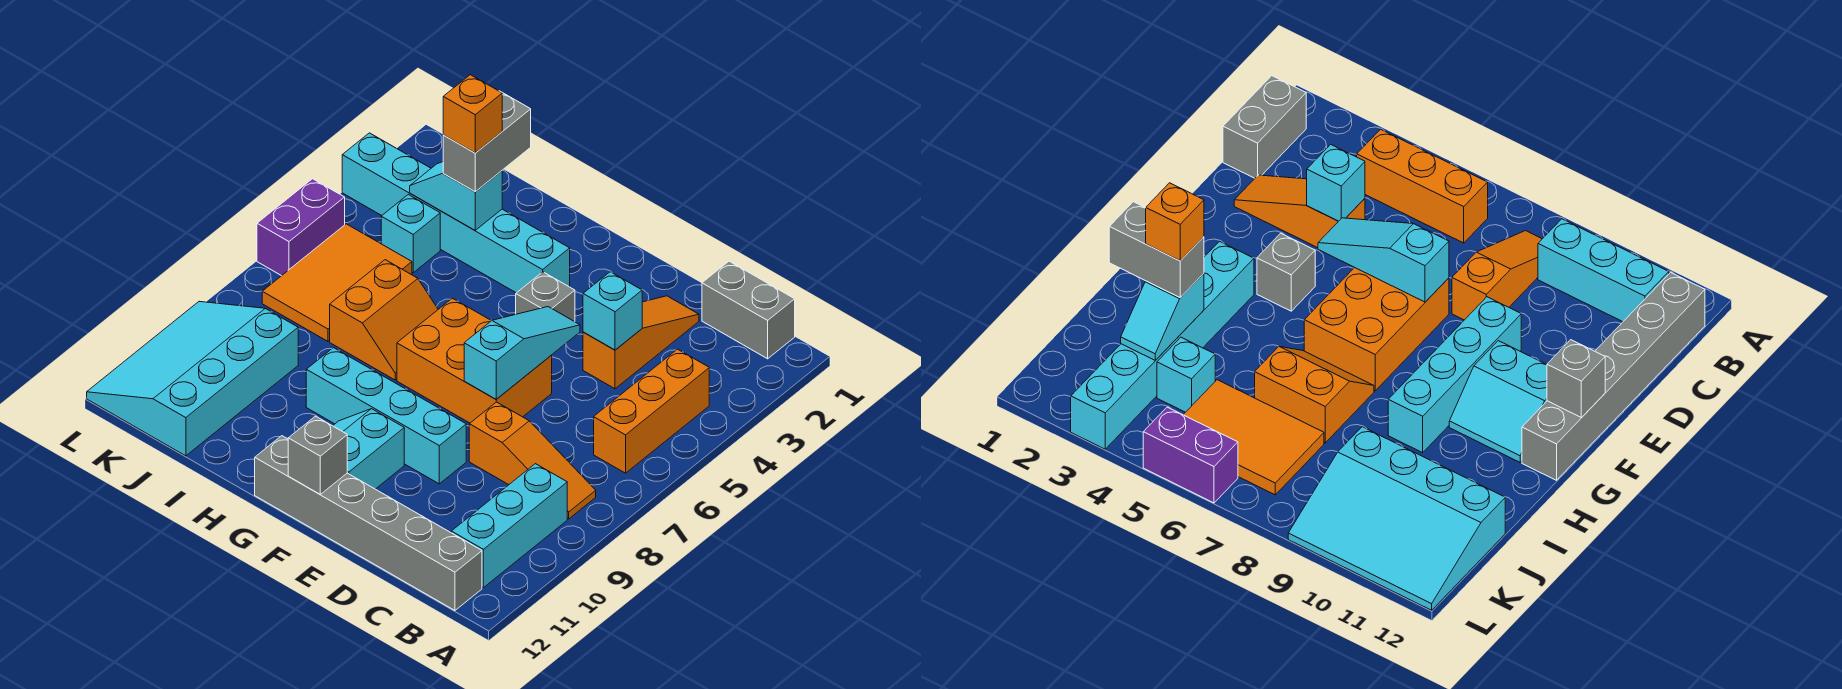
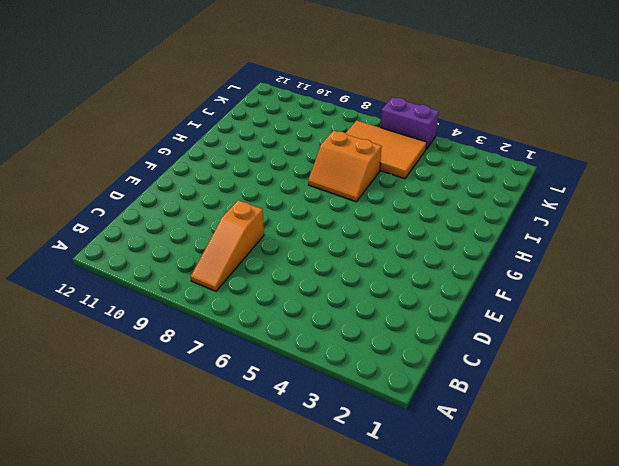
none -> grey 1x2 brick [702,261,795,359]
none -> orange 1x3 brick [594,349,709,473]
none -> cyan 1x3 brick [451,464,567,588]

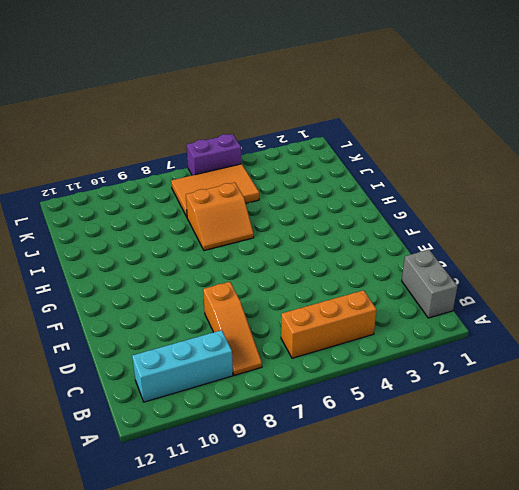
none -> grey 1x6 brick [255,436,482,610]
none -> orange 1x3 slope [583,296,699,389]
none -> orange 2x3 brick [397,298,552,423]

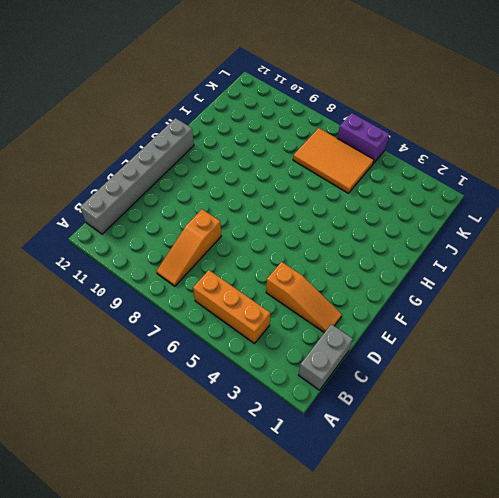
none -> cyan 1x3 brick [451,464,567,588]
none -> orange 2x3 brick [397,298,552,423]
none -> cyan 1x4 brick [306,348,466,484]

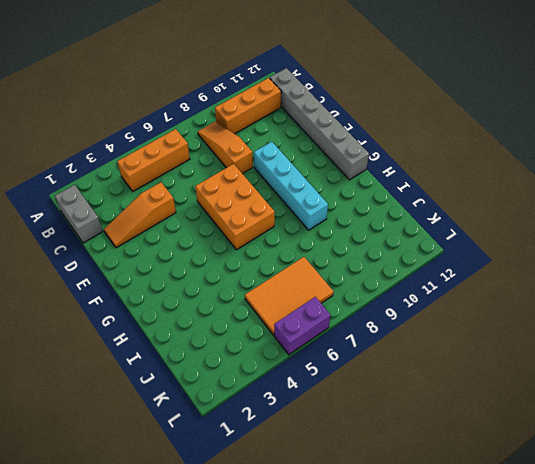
orange 1x3 brick [215,78,281,134] -> cyan 1x3 brick [451,464,567,588]
none -> grey 1x1 brick [516,272,575,322]
none -> cyan 2x2 slope [333,409,404,489]
none -> cyan 1x6 brick [342,133,570,293]

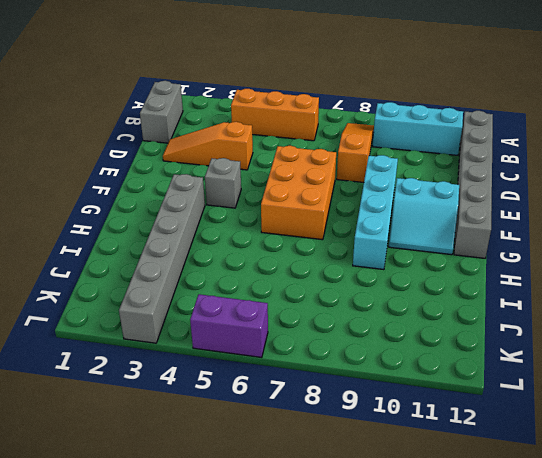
grey 1x6 brick [119,174,205,343] -> cyan 1x6 brick [342,133,570,293]
none -> orange 2x2 slope [330,260,438,380]
none -> cyan 1x1 brick [381,195,440,273]
none -> orange 2x3 tile [262,224,412,341]

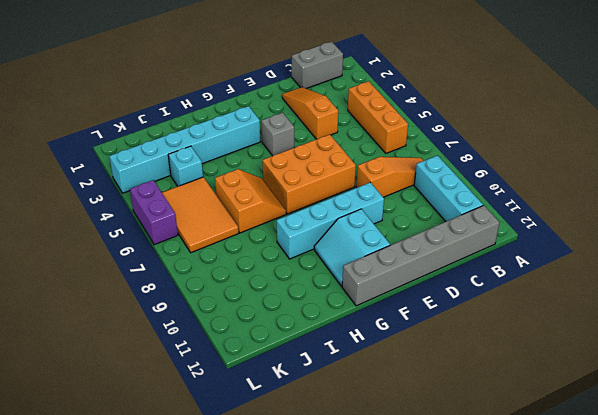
none -> cyan 3x4 slope [87,301,298,456]
none -> cyan 1x1 brick [583,272,642,350]
none -> cyan 1x3 slope [464,307,580,399]

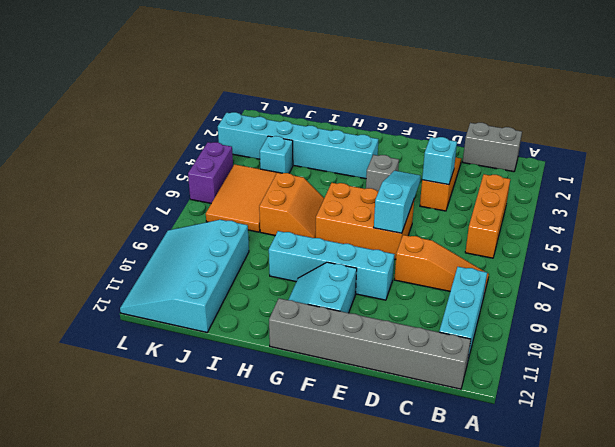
none -> grey 1x1 brick [288,416,347,494]
none -> cyan 1x2 slope [410,162,502,230]
none -> grey 1x2 brick [443,91,531,191]

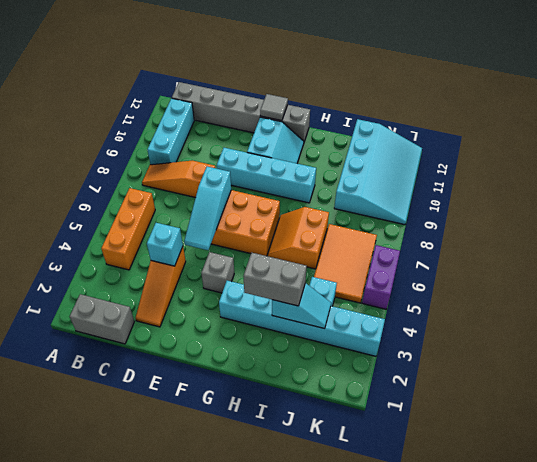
grey 1x1 tile [260,94,288,121] -> grey 1x1 brick [288,416,347,494]
grey 1x2 brick [244,253,307,306] -> grey 1x2 brick turned to [443,91,531,191]
none -> orange 1x1 brick [443,75,502,153]

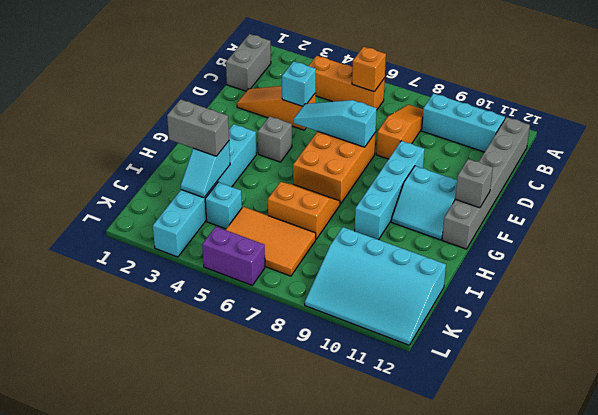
orange 1x1 brick [352,47,386,92] -> orange 1x1 brick moved to [443,75,502,153]

